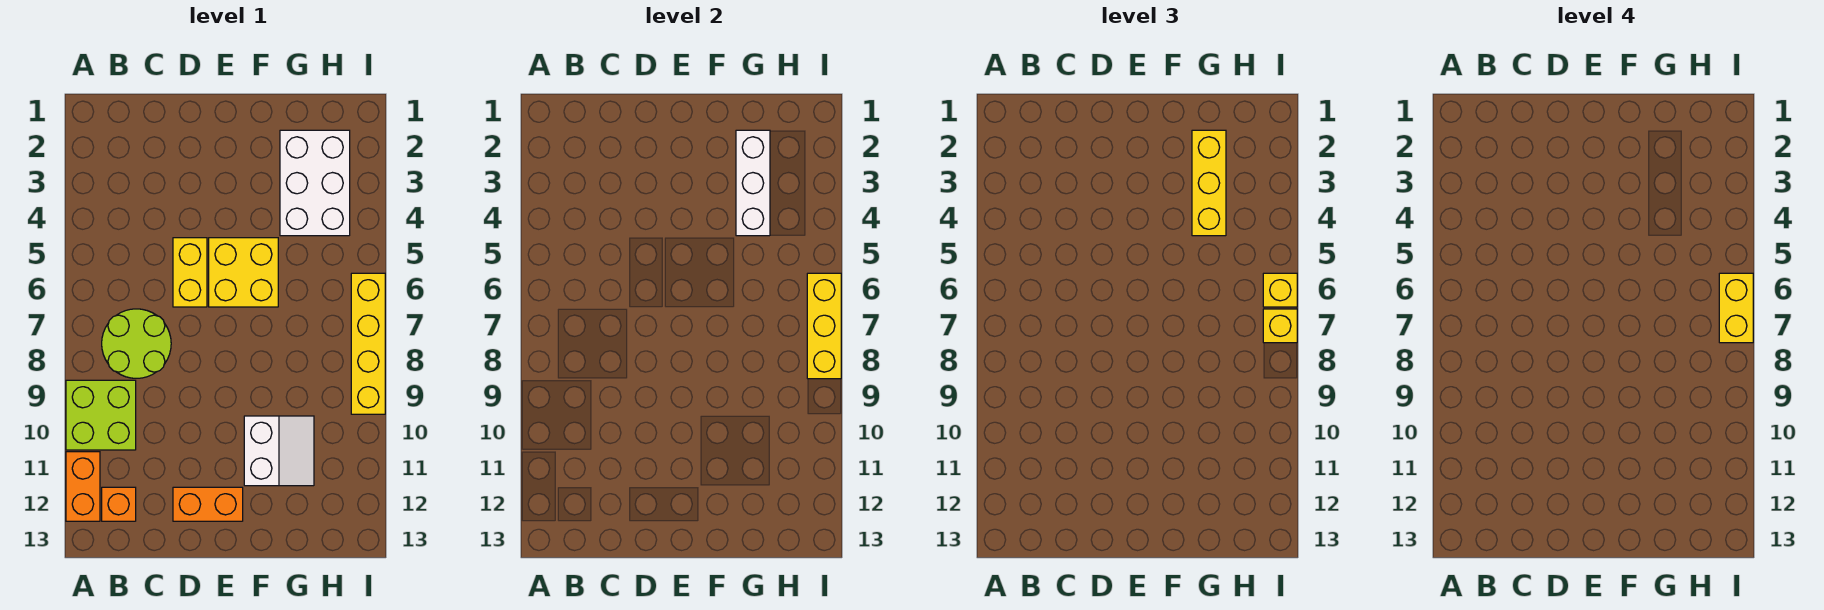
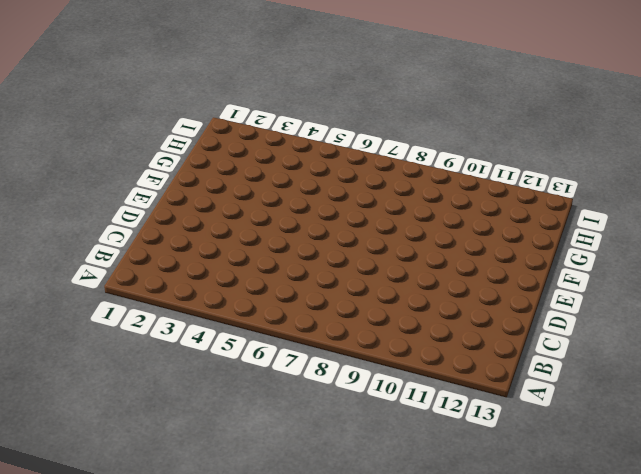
none -> lime 2x2 brick [66,380,136,450]
none -> orange 1x2 brick [66,452,100,521]
none -> lime 2x2 round brick [102,309,171,378]

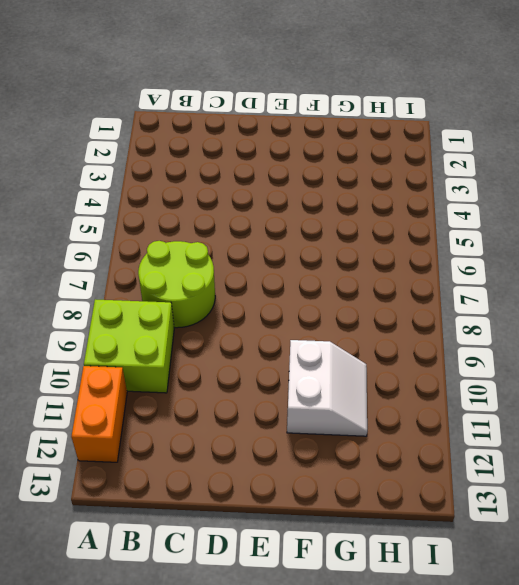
none -> orange 1x1 brick [102,487,136,521]
none -> yellow 1x2 brick [173,238,207,307]
none -> orange 1x2 brick [173,487,243,521]

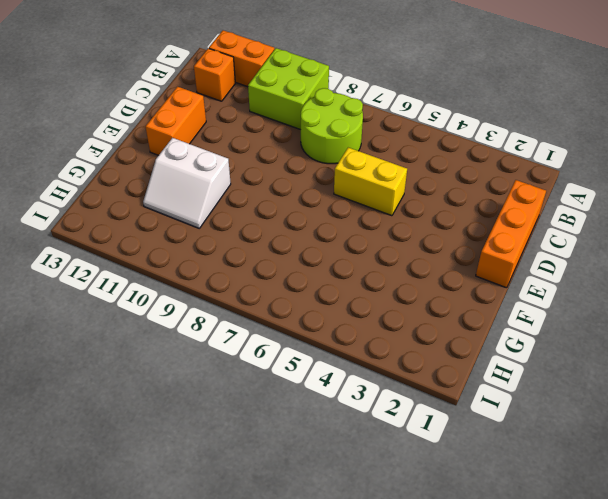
orange 1x3 brick [476,180,546,288] -> none
none -> yellow 2x2 brick [209,238,278,307]
none -> white 2x3 brick [280,130,350,236]
none -> yellow 1x4 brick [351,273,385,414]

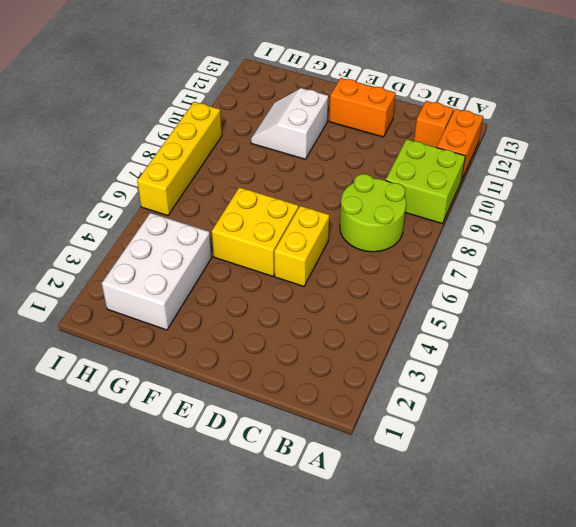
none -> white 1x3 brick [736,130,770,236]
none -> yellow 1x3 brick [807,273,841,379]
none -> yellow 1x3 brick [1192,130,1226,236]

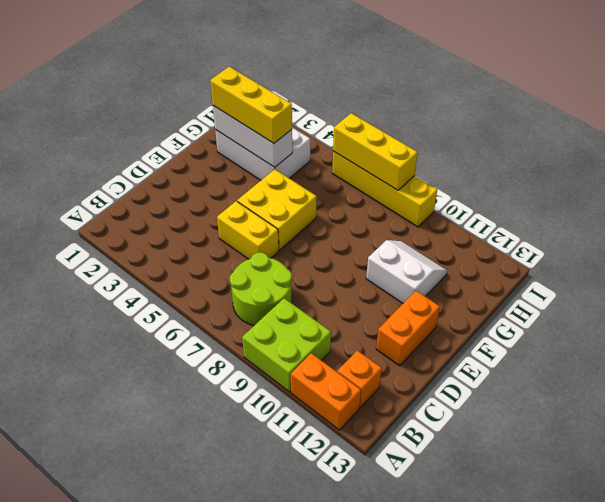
none -> yellow 1x1 brick [1263,273,1297,307]
none -> yellow 1x1 brick [1263,309,1297,343]
none -> yellow 1x2 brick [1719,273,1753,343]

